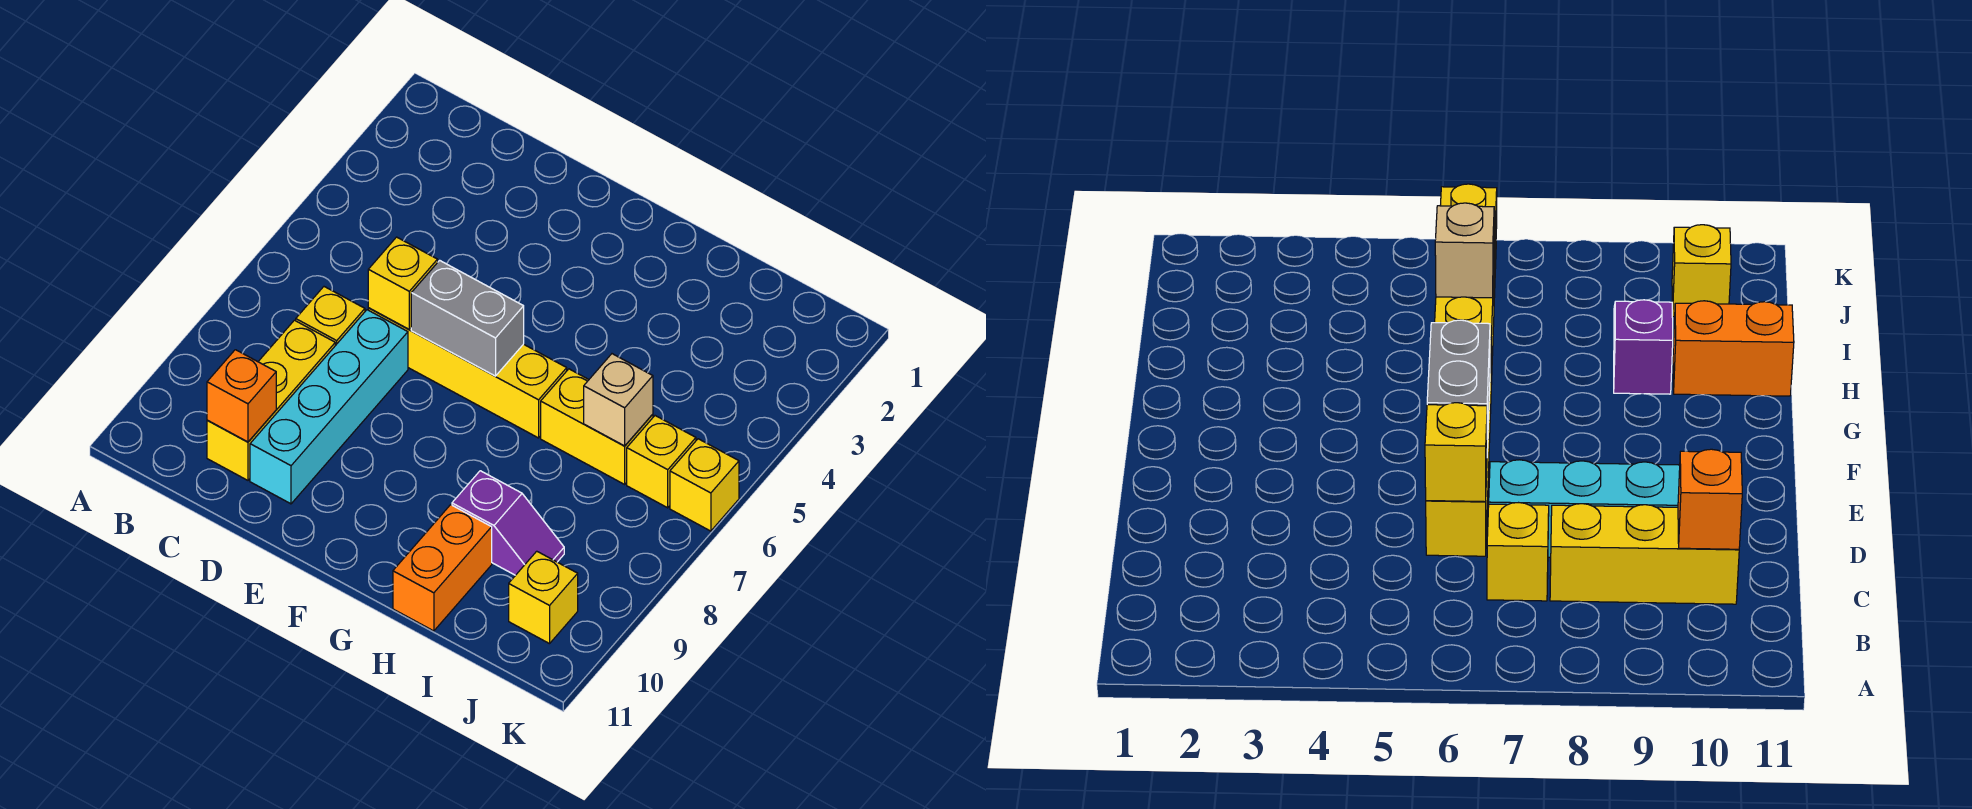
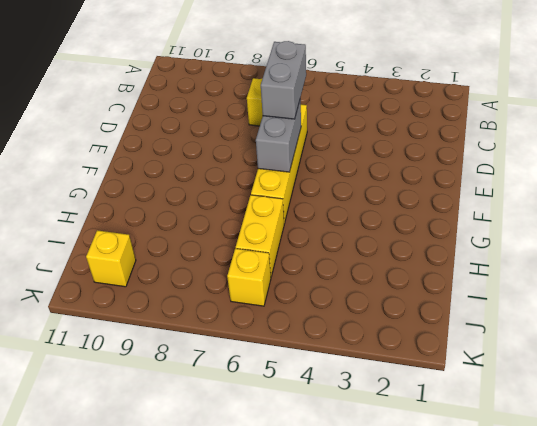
grey 1x2 brick [261,41,306,119] -> none
none -> yellow 1x3 brick [207,320,335,480]
none -> cyan 1x4 brick [250,310,408,504]
none -> purple 1x2 slope [452,471,564,575]

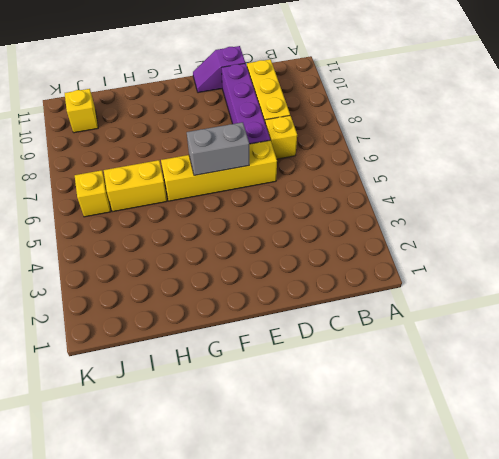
purple 1x4 brick [222,63,270,144] -> cyan 1x4 brick [250,310,408,504]
purple 1x2 slope [193,46,245,93] -> purple 1x2 slope moved to [452,471,564,575]
none -> orange 1x2 brick [393,505,492,631]
none -> yellow 1x1 brick [670,439,739,531]
none -> orange 1x1 brick [207,350,276,442]

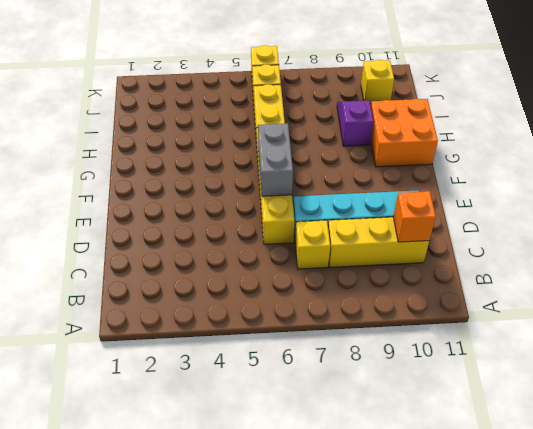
orange 2x2 brick [371,99,438,167] -> orange 1x2 brick [393,505,492,631]
none -> yellow 1x1 brick [368,237,438,329]
none -> tan 1x1 brick [584,354,653,446]

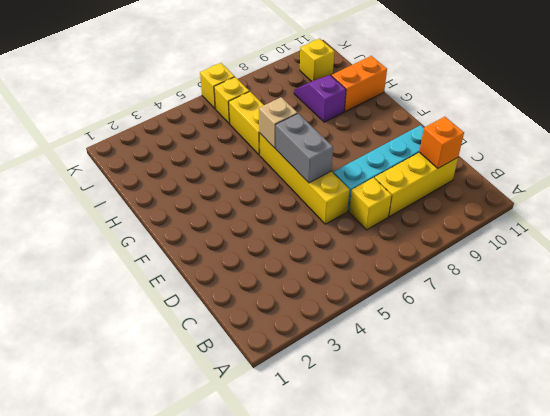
tan 1x1 brick [259,97,297,148] -> tan 1x1 brick moved to [584,354,653,446]
none -> yellow 1x1 brick [368,237,438,329]

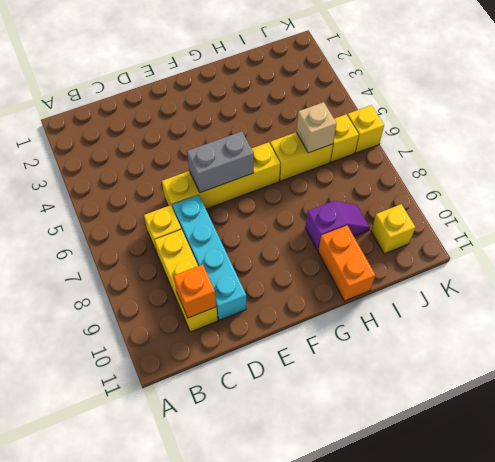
none -> yellow 1x1 brick [368,237,438,329]

